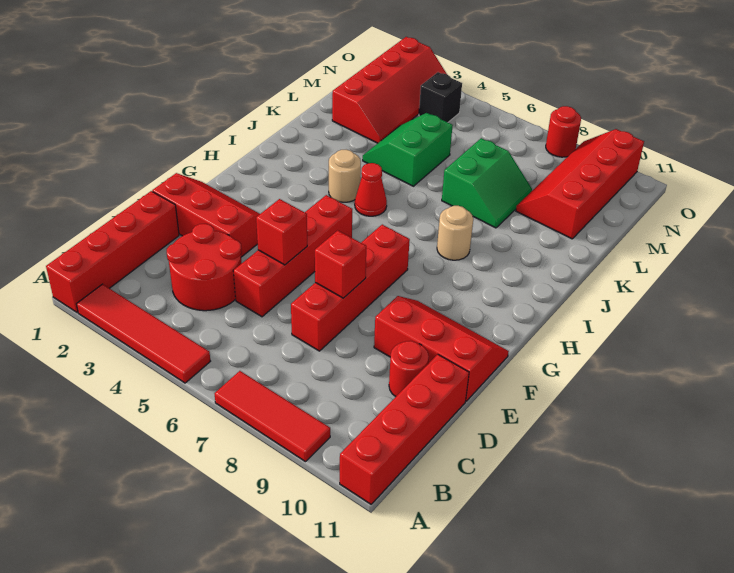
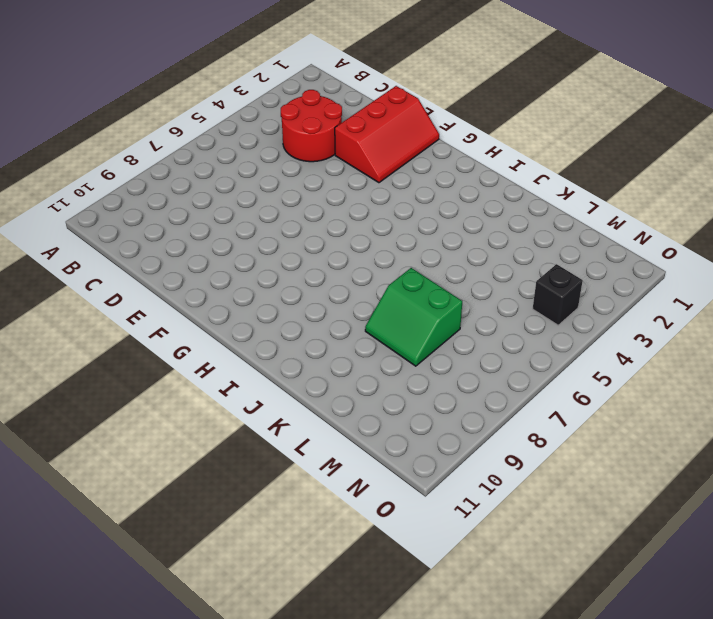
none -> red 1x4 brick [46,191,179,313]
none -> red 1x4 tile [76,284,210,383]
none -> red 1x3 tile [215,371,330,462]

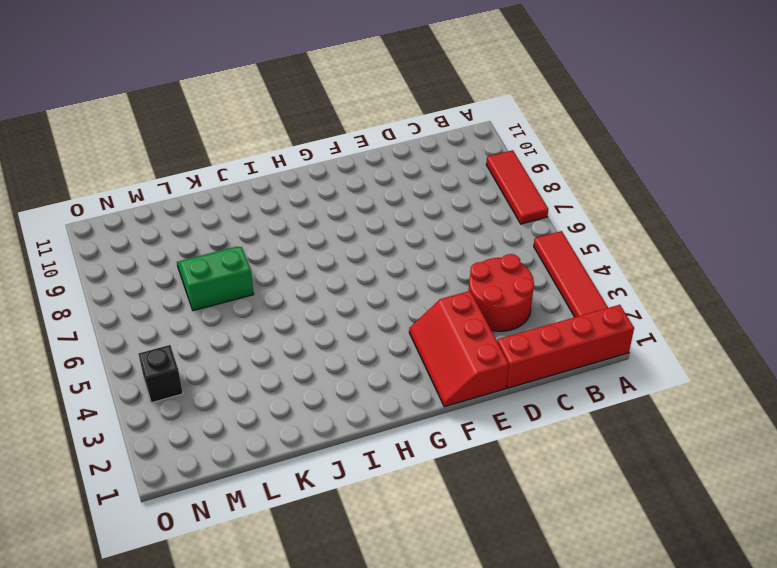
none -> red 1x4 brick [340,354,469,504]
none -> red 1x4 brick [233,195,352,317]
none -> red 1x4 brick [291,225,410,351]

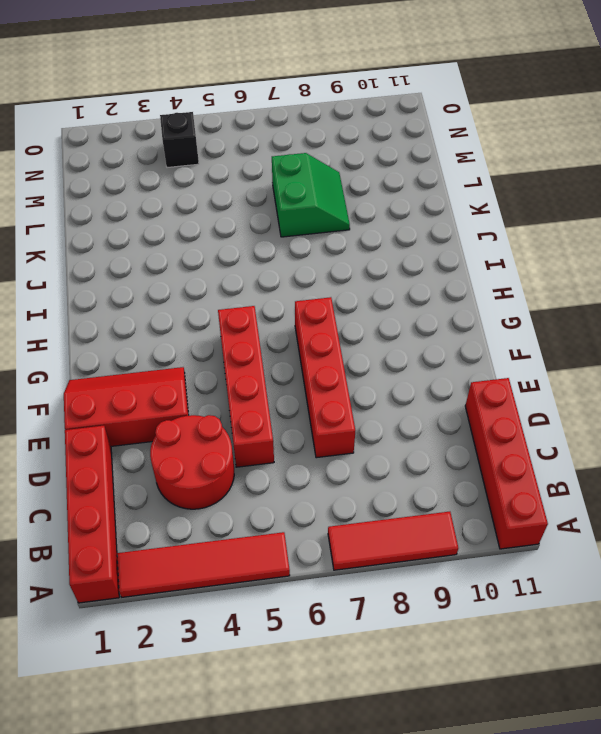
none -> red 1x1 round brick [389,341,429,397]
none -> red 2x3 slope [374,296,509,401]
none -> tan 1x1 round brick [329,150,361,202]

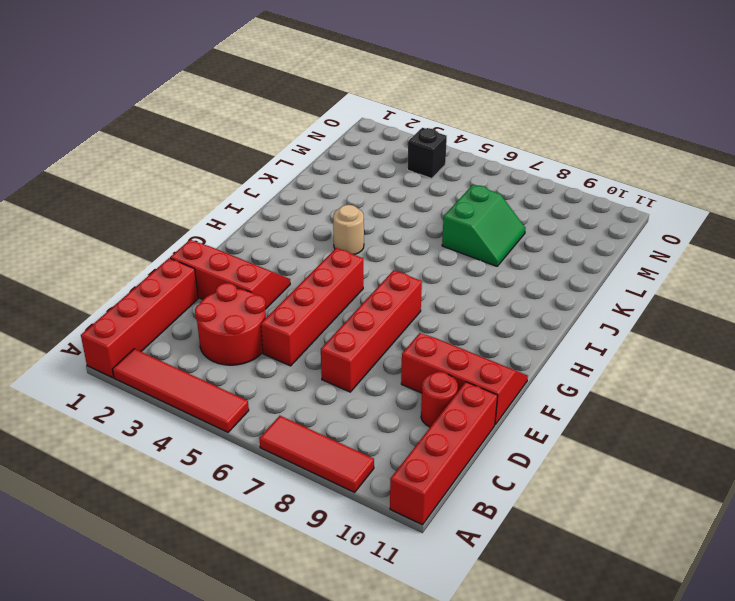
none -> red 1x1 cone [355,163,387,216]
none -> tan 1x1 round brick [437,206,473,260]
none -> green 2x2 slope [363,113,453,186]

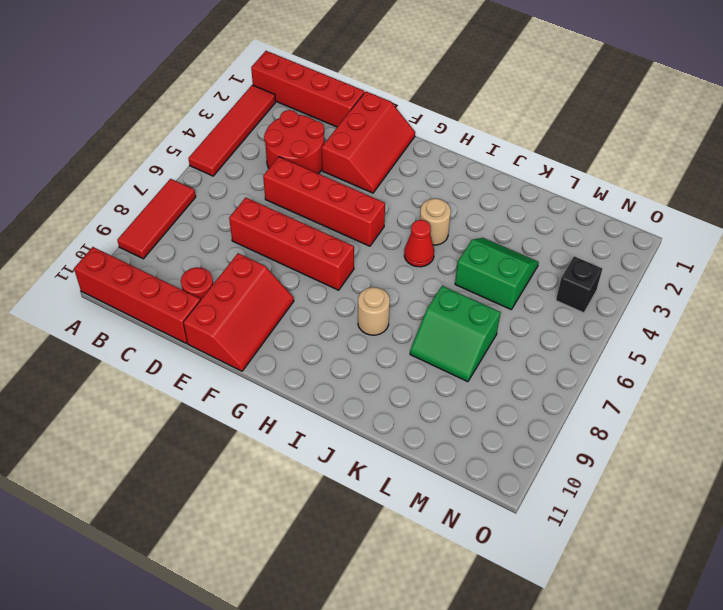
none -> red 2x4 slope [332,37,447,143]
none -> red 2x4 slope [516,129,644,239]
none -> red 1x1 round brick [546,106,581,157]

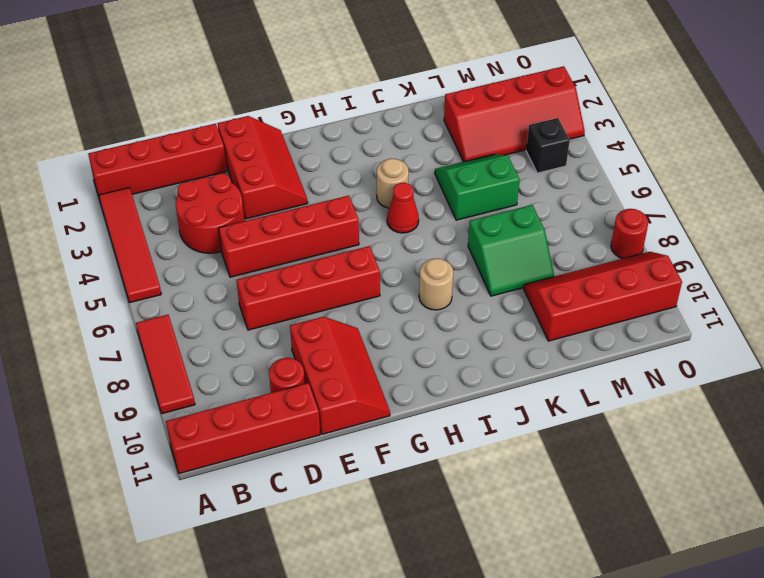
none -> red 1x1 brick [256,199,307,265]
none -> red 1x1 brick [315,230,366,298]

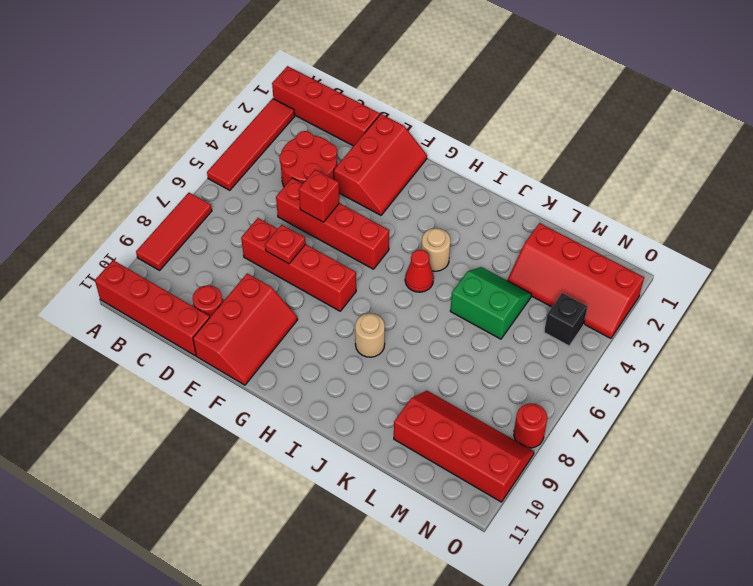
red 1x1 plate [265,225,306,264] -> red 1x1 brick [315,230,366,298]
none -> green 2x2 slope [442,138,532,228]

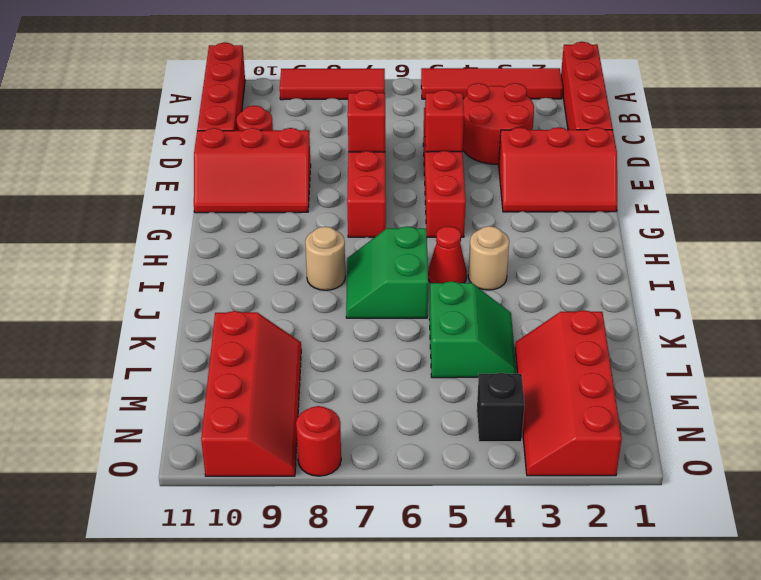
green 2x2 slope [346,226,428,318] -> green 2x2 slope moved to [442,138,532,228]

